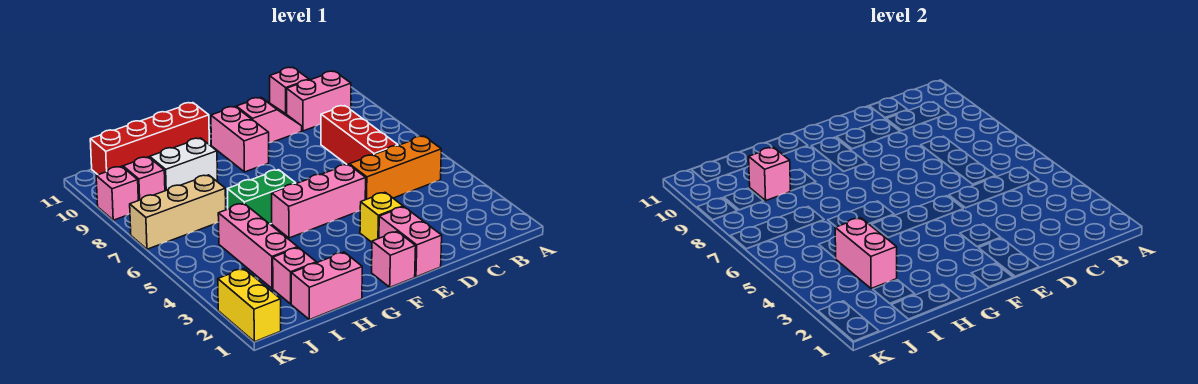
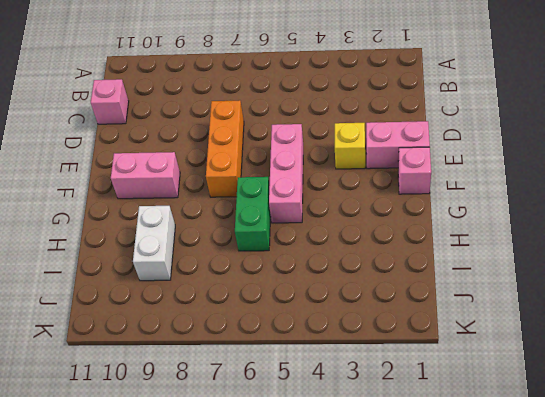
orange 1x3 brick [206,100,244,197] -> orange 1x3 brick moved to [349,136,441,200]
none -> pink 1x2 brick [287,71,351,131]
none -> red 1x3 brick [321,106,398,165]
none -> pink 1x2 slope [236,98,302,143]

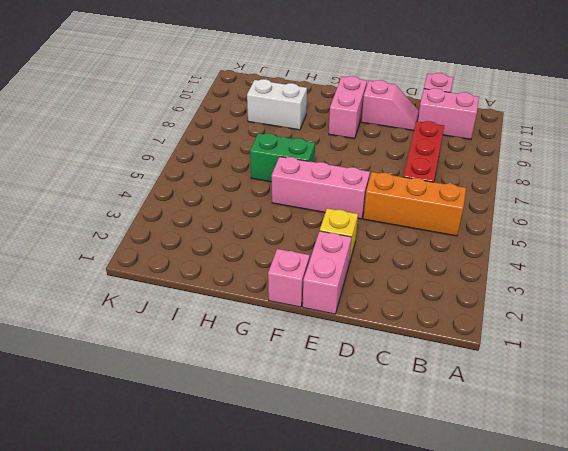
none -> red 1x4 brick [90,103,209,175]
none -> pink 1x2 brick [291,252,362,320]
none -> pink 1x1 brick [273,248,316,304]

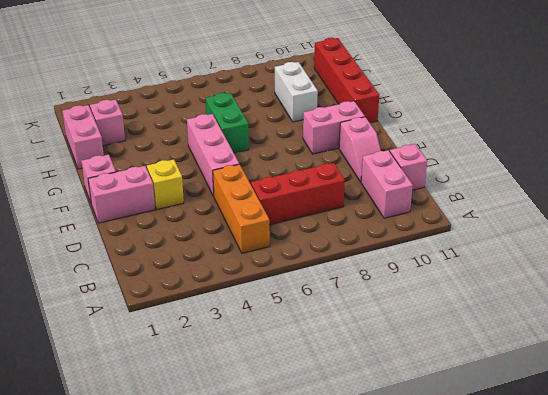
none -> pink 1x3 brick [218,203,298,289]
none -> tan 1x3 brick [130,175,226,249]
none -> pink 1x1 brick [123,157,165,201]

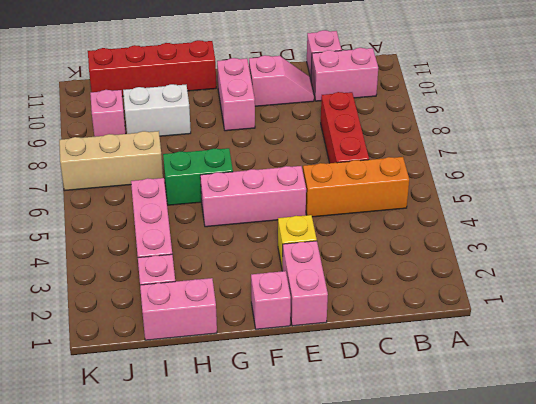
none -> yellow 1x2 brick [218,269,281,342]
none -> pink 1x1 brick [96,166,138,220]
none -> pink 1x2 brick [835,218,897,289]

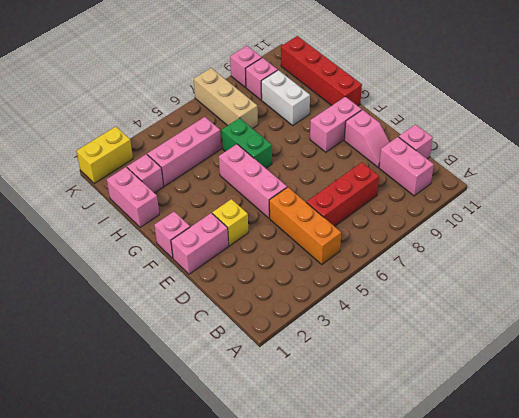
none -> pink 1x2 brick [835,218,897,289]
none -> pink 1x1 brick [749,147,791,200]

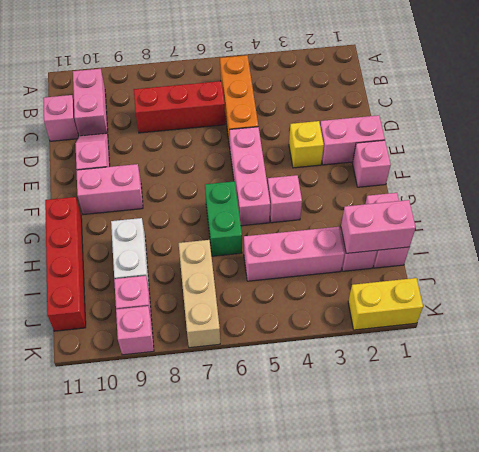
pink 1x1 brick [268,175,302,223] -> pink 1x1 brick moved to [749,147,791,200]
pink 1x2 brick [341,200,416,253] -> pink 1x2 brick moved to [835,218,897,289]

